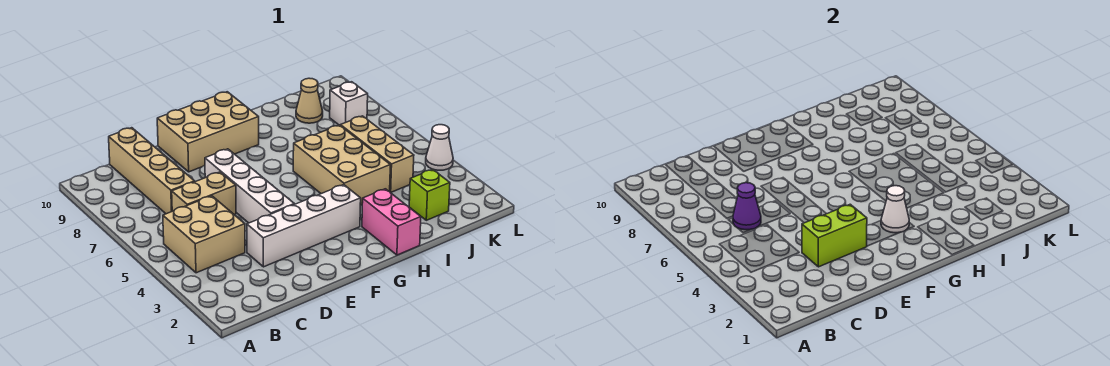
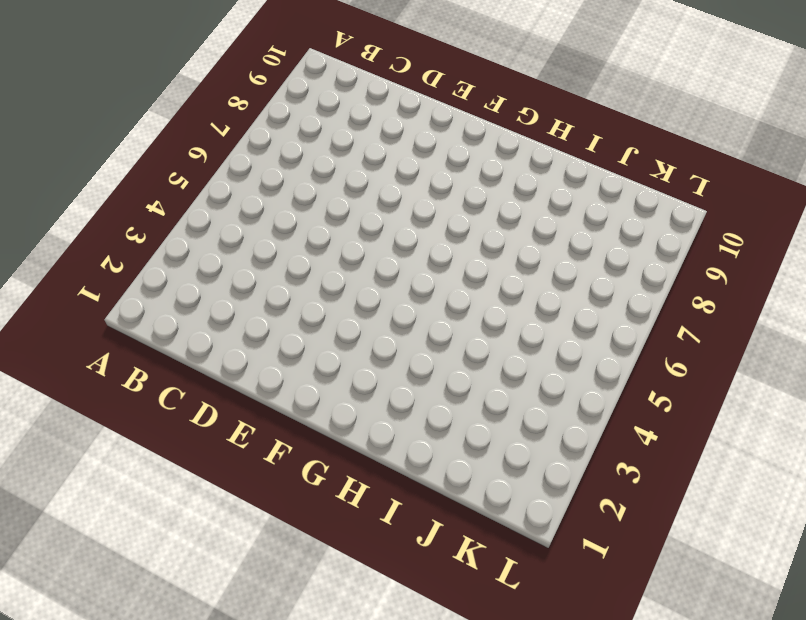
none -> tan 2x2 brick [163,196,245,273]
none -> tan 1x2 brick [172,172,236,215]
none -> tan 1x4 brick [109,128,195,214]

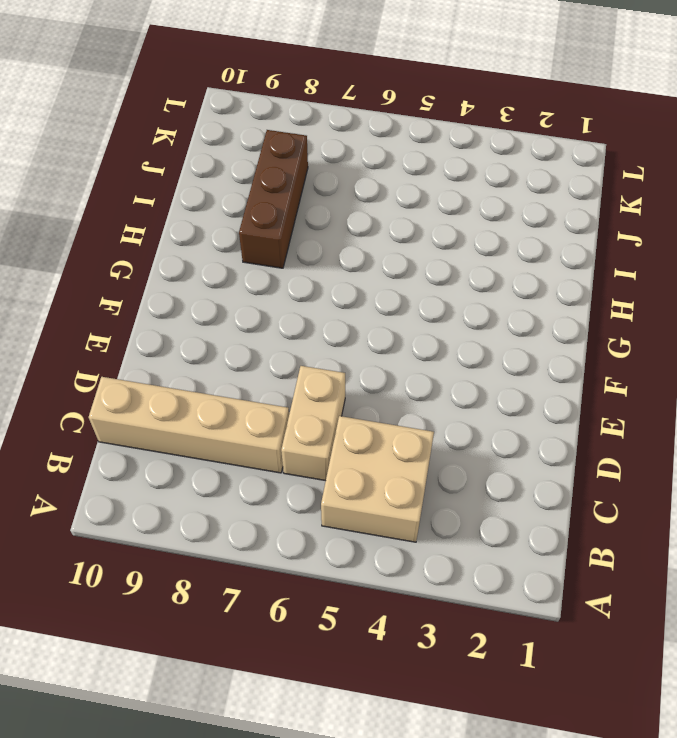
brown 1x3 brick [239,130,308,268] -> none
none -> white 1x4 brick [247,185,361,267]
none -> white 1x4 brick [205,149,294,223]
none -> tan 2x3 brick [157,92,259,172]

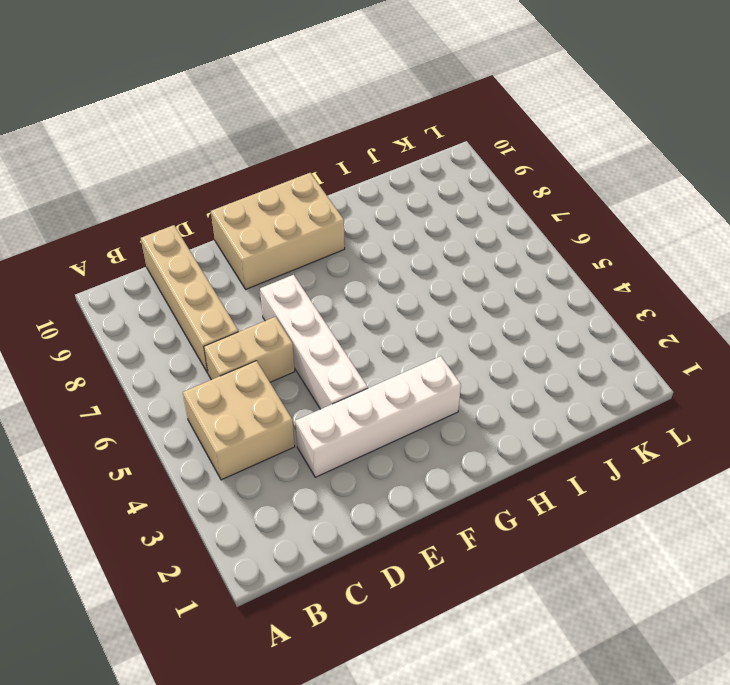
none -> pink 1x2 brick [362,189,421,255]
none -> tan 2x3 brick [293,125,390,205]
none -> lime 1x1 brick [409,169,450,220]

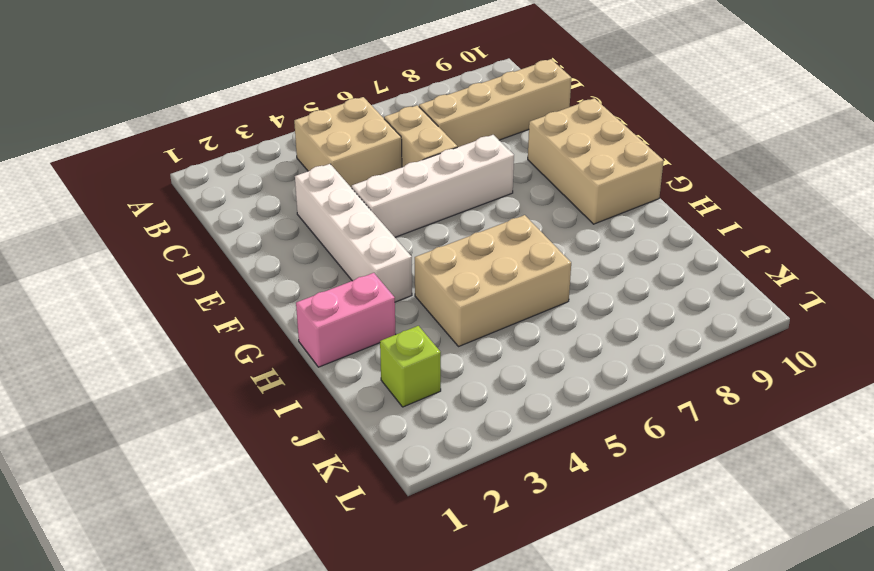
none -> tan 1x3 brick [340,116,414,192]
none -> tan 1x1 cone [296,78,323,123]
none -> white 1x1 brick [330,82,368,125]

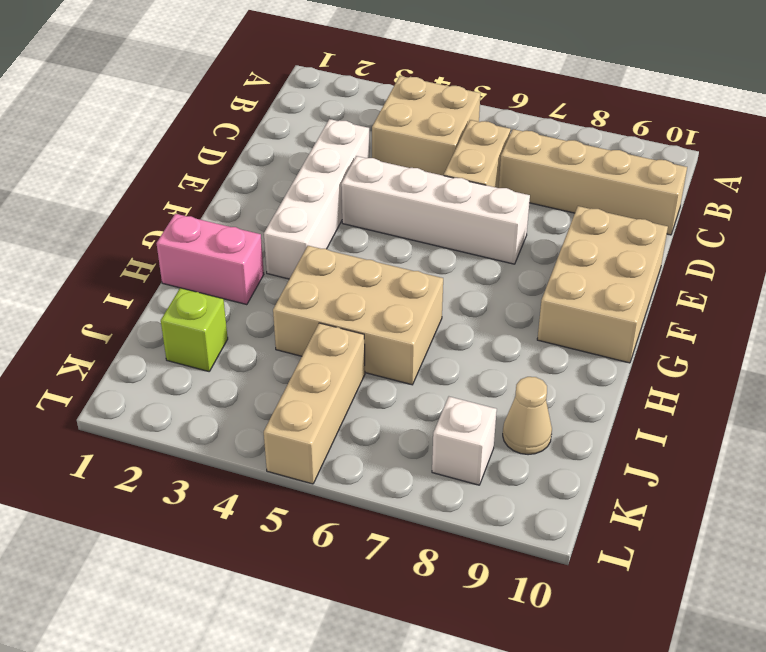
tan 1x3 brick [264,323,365,484] -> tan 1x3 brick turned to [340,116,414,192]
none -> white 1x1 cone [426,125,453,170]
none -> purple 1x1 cone [733,183,761,230]
none -> lime 1x2 brick [802,204,867,267]

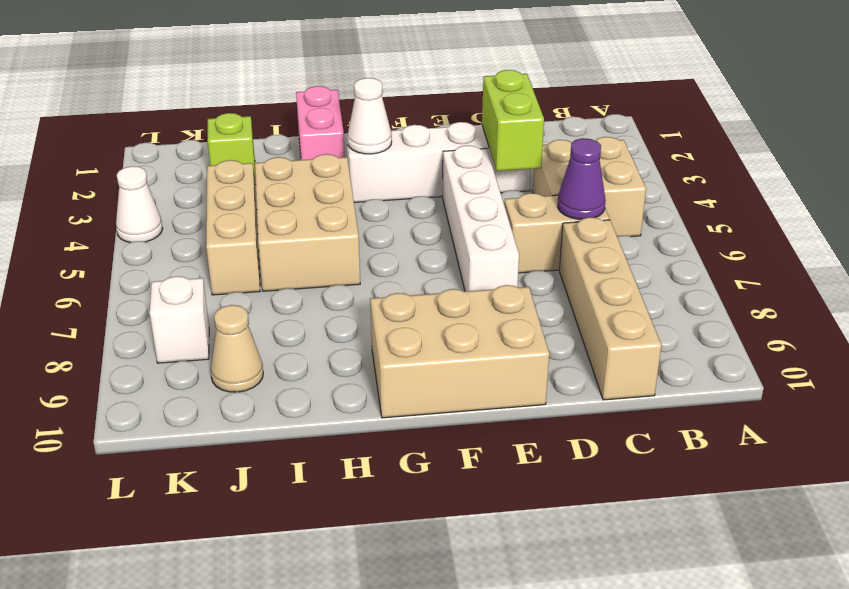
lime 1x2 brick [482,70,544,171] -> lime 1x2 brick turned to [802,204,867,267]

